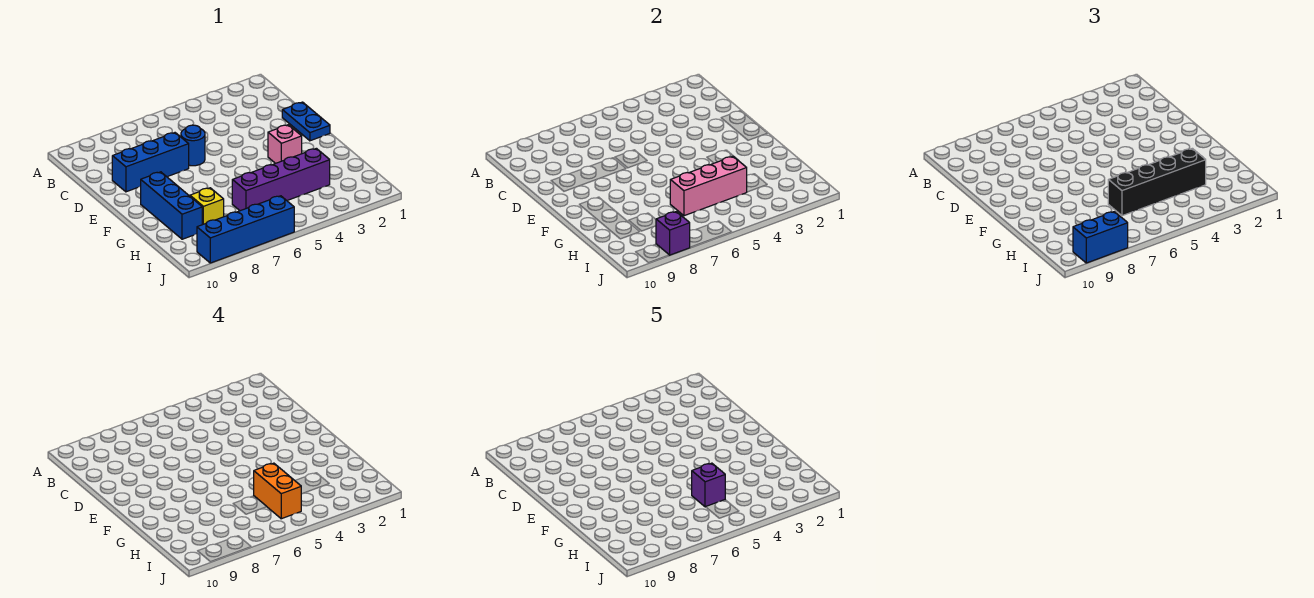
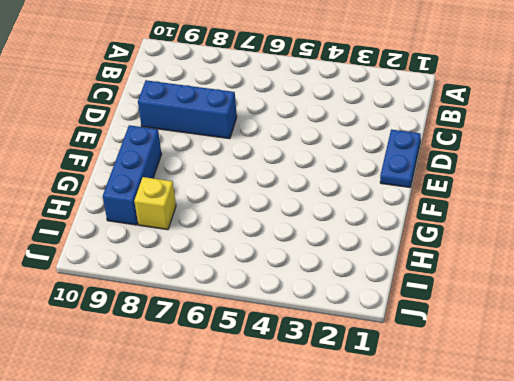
none -> blue 1x1 round brick [181,125,205,166]
none -> pink 1x1 brick [268,125,302,164]
none -> purple 1x4 brick [232,148,330,211]

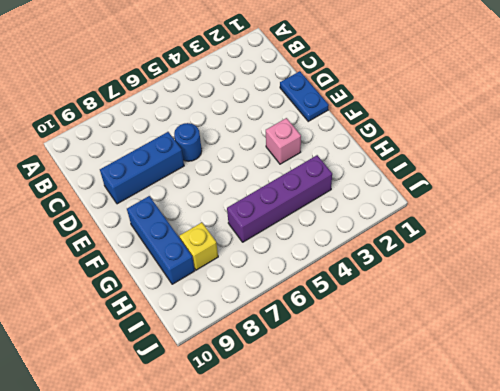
none -> blue 1x4 brick [197,196,294,263]
none -> pink 1x3 brick [670,156,747,216]
none -> purple 1x1 brick [656,212,690,255]

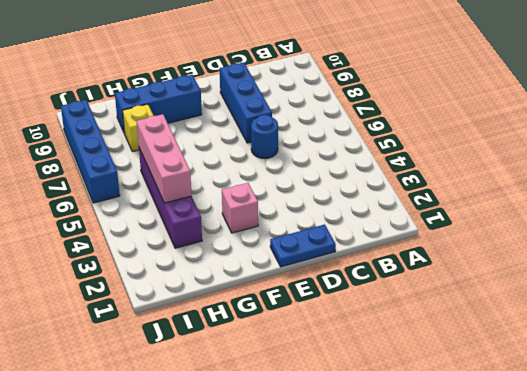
none -> purple 1x1 brick [656,212,690,255]
none -> black 1x4 brick [1108,148,1206,216]
none -> blue 1x2 brick [1073,212,1128,263]

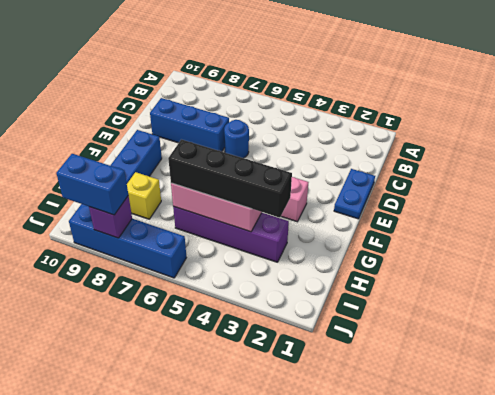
none -> orange 1x2 brick [254,463,301,519]
none -> purple 1x1 brick [692,463,725,507]

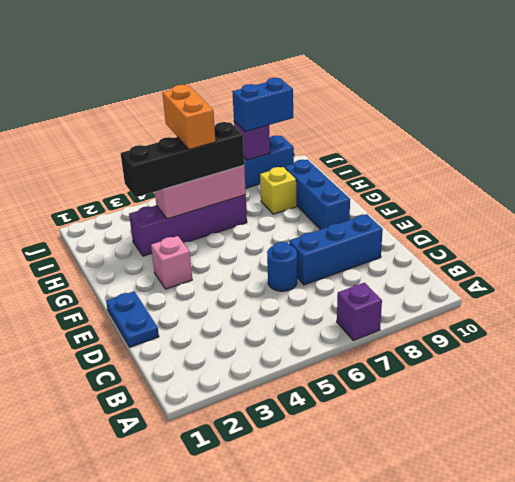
purple 1x1 brick [337,283,382,340] -> purple 1x1 brick moved to [692,463,725,507]

